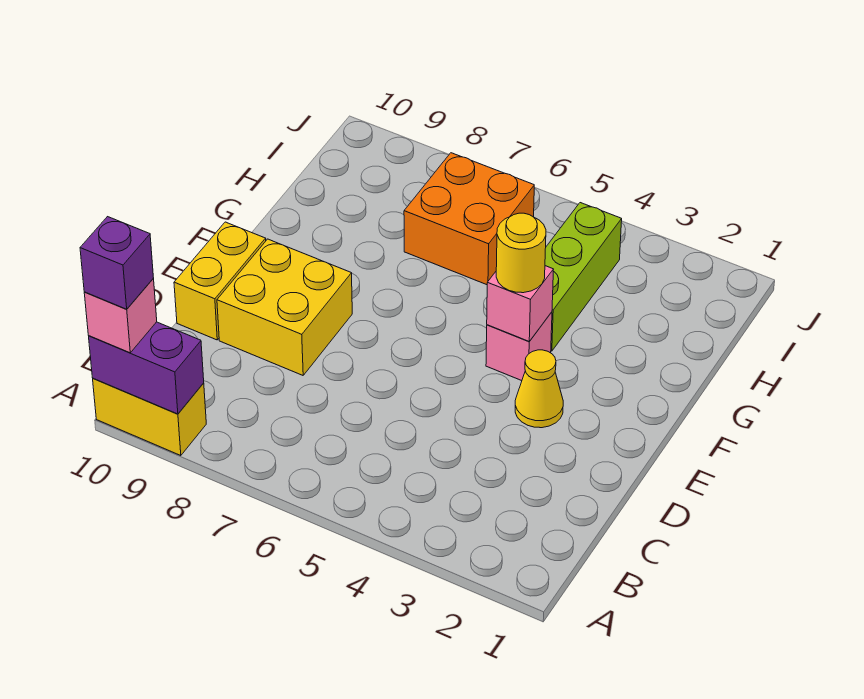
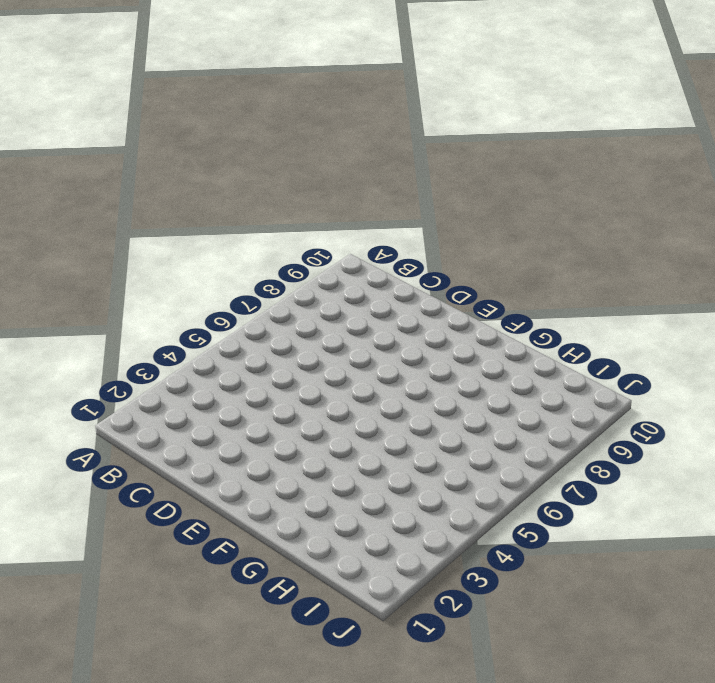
none -> yellow 1x2 brick [93,378,206,456]
none -> yellow 2x2 brick [217,239,352,375]
none -> yellow 1x2 brick [174,222,266,340]

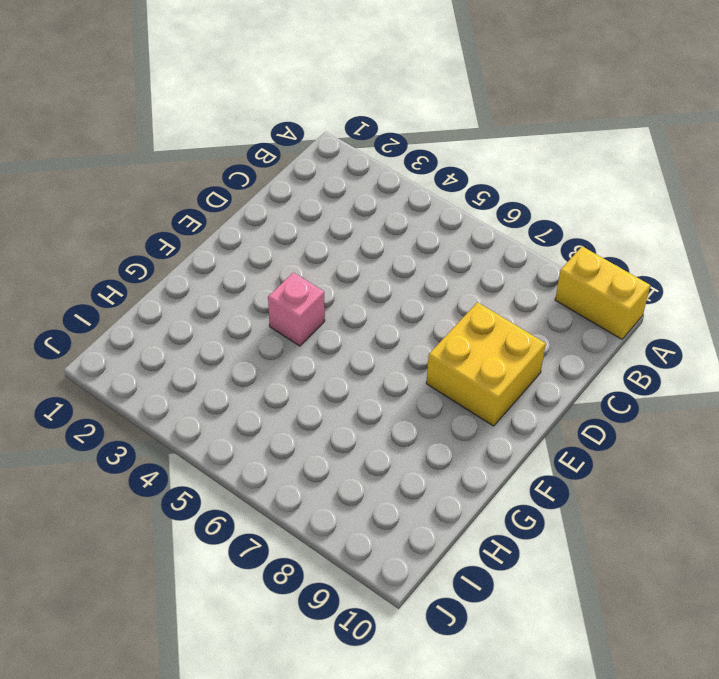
none -> yellow 1x2 brick [174,222,266,340]
none -> yellow 1x1 cone [515,350,563,428]
none -> lime 1x3 brick [545,203,622,351]

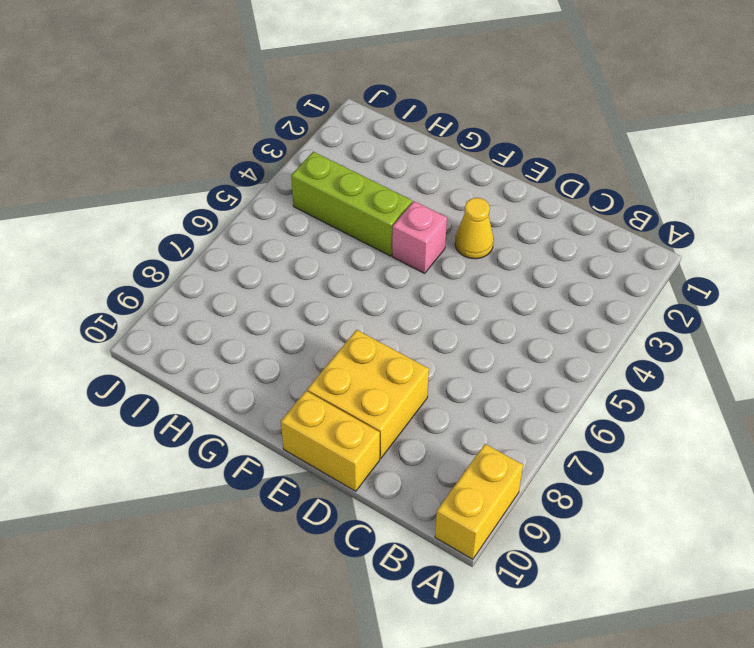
none -> orange 2x2 brick [404,153,534,285]
none -> purple 1x2 brick [89,322,204,414]
none -> pink 1x1 brick [487,266,554,341]

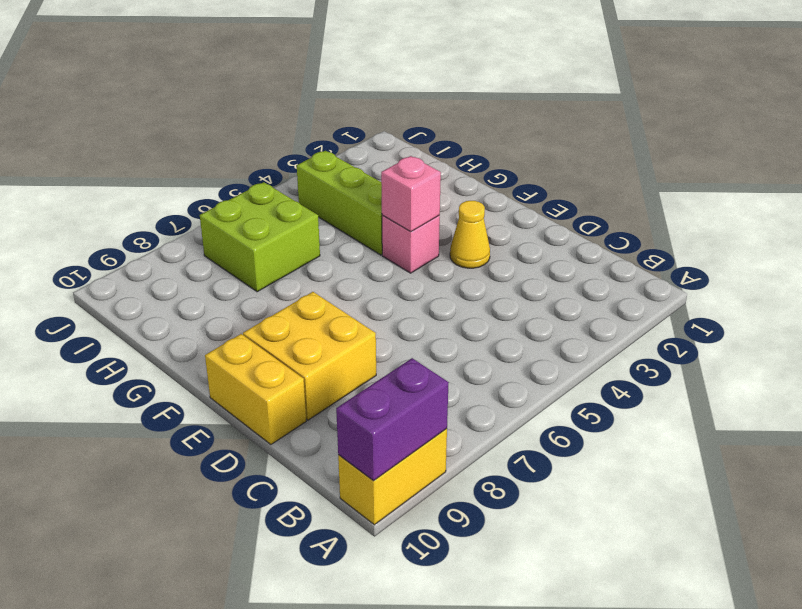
lime 2x2 brick [200,182,320,292] -> orange 2x2 brick [404,153,534,285]
none -> pink 1x1 brick [84,279,157,353]
none -> yellow 1x1 round brick [496,213,546,293]
none -> purple 1x1 brick [80,217,153,309]

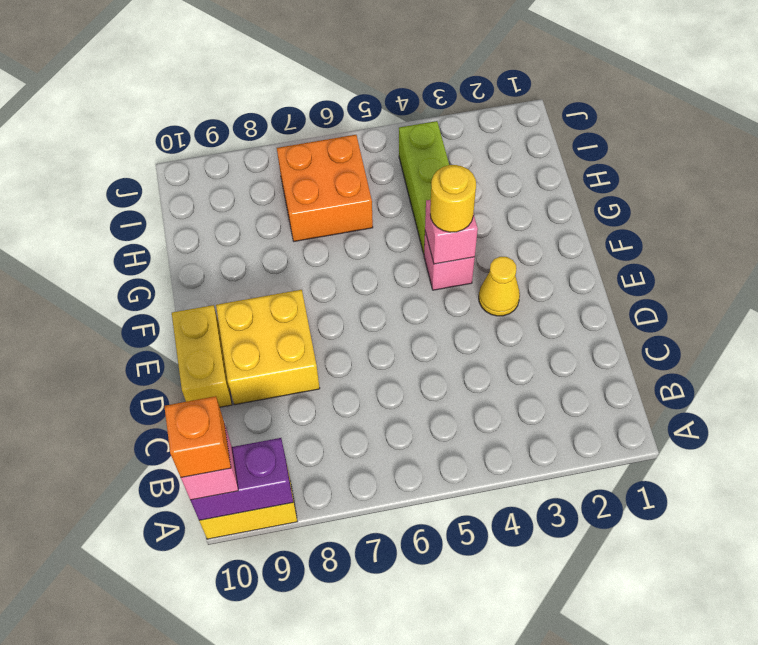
orange 1x1 brick [164,396,231,478] -> purple 1x1 brick [80,217,153,309]

